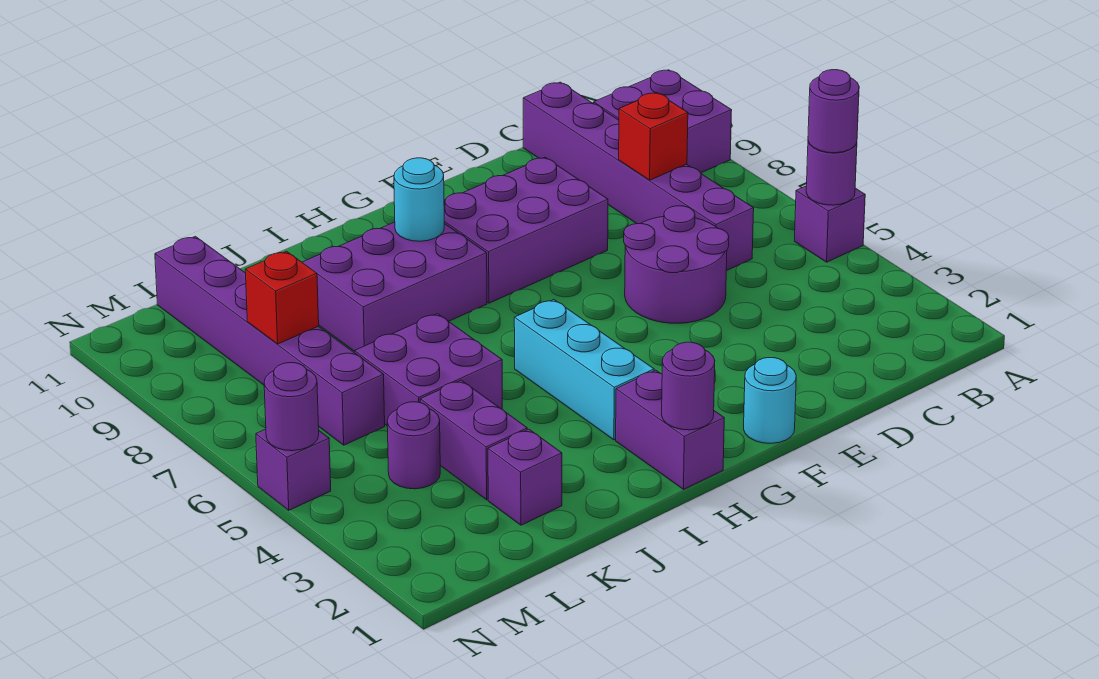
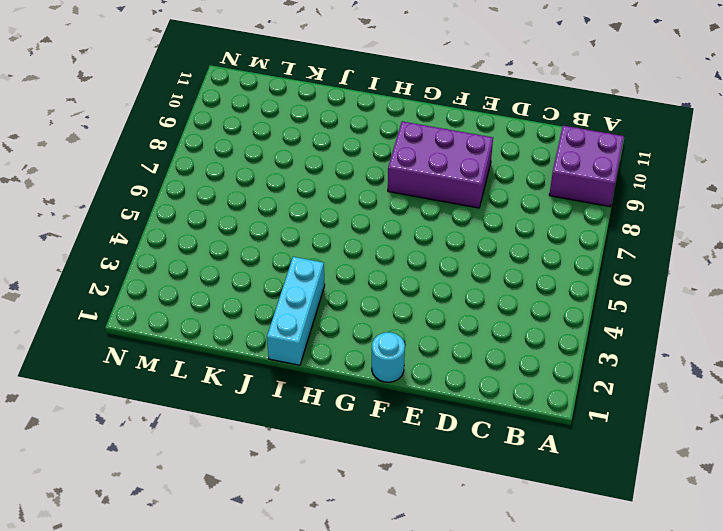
cyan 1x3 brick [267,257,325,365] -> cyan 1x3 brick moved to [514,300,654,440]
none -> purple 1x1 brick [795,186,865,262]
none -> purple 1x6 brick [523,82,754,271]
none -> purple 2x2 round brick [624,206,729,323]

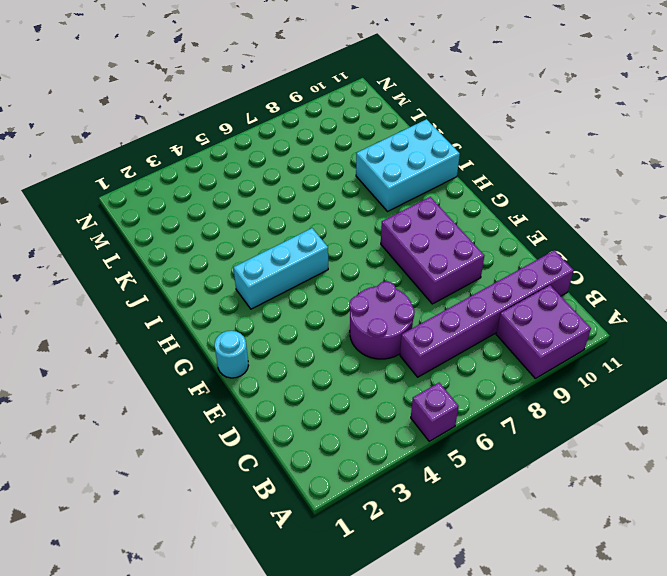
cyan 2x3 brick [356,119,460,211] -> purple 2x3 brick [302,222,487,352]
none -> purple 1x2 brick [616,370,724,489]
none -> purple 2x2 brick [355,314,502,426]
none -> purple 1x1 brick [488,429,562,525]

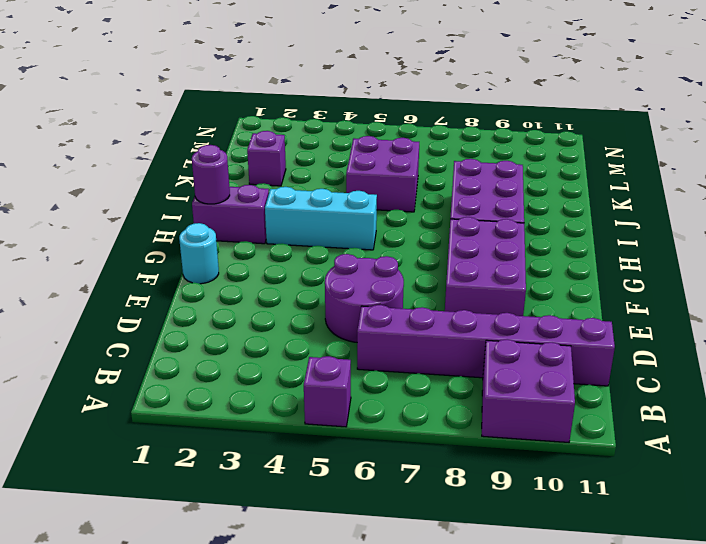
none -> purple 1x2 brick [420,380,527,500]
none -> purple 1x1 round brick [387,402,440,489]
none -> purple 1x6 brick [155,236,385,445]

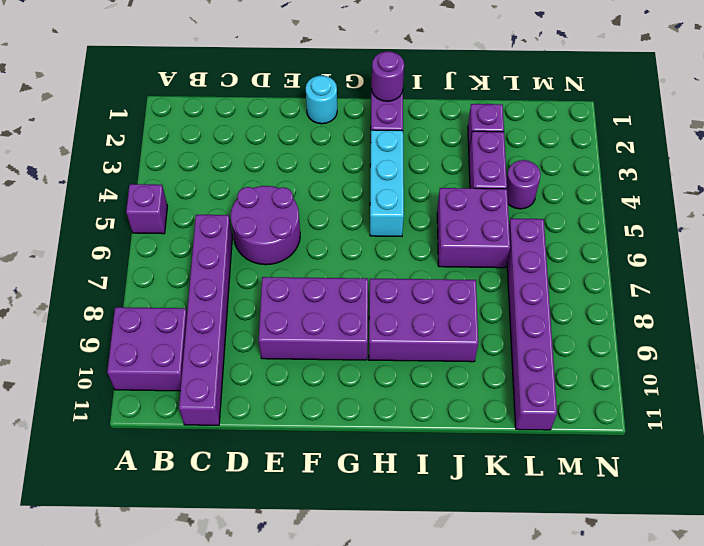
none -> purple 1x1 brick [256,429,331,510]
none -> purple 1x1 round brick [806,142,857,205]
none -> red 1x1 brick [619,93,688,180]

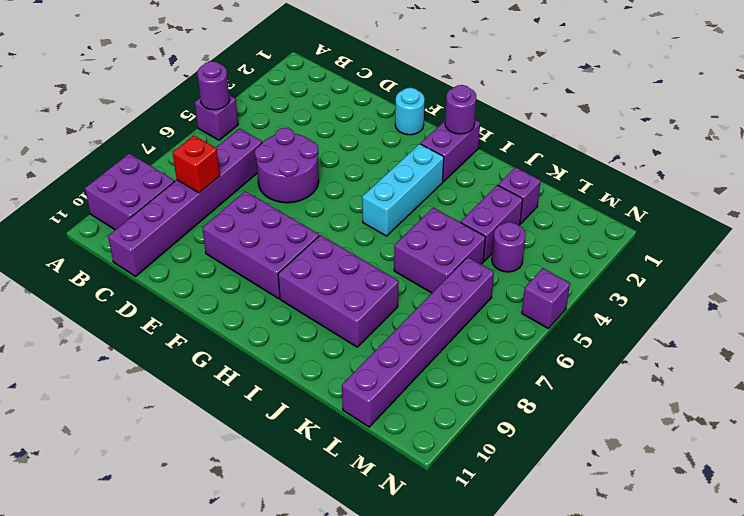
none -> cyan 1x1 round brick [394,158,444,241]
none -> red 1x1 brick [245,251,319,344]
none -> purple 1x1 round brick [264,363,319,451]

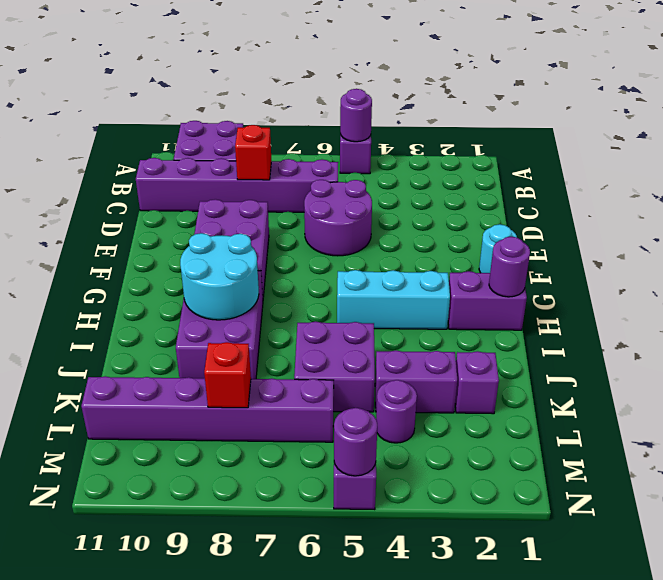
cyan 2x2 round brick [180,233,259,320] -> cyan 1x1 round brick [394,158,444,241]
none -> purple 1x1 round brick [808,70,859,153]

